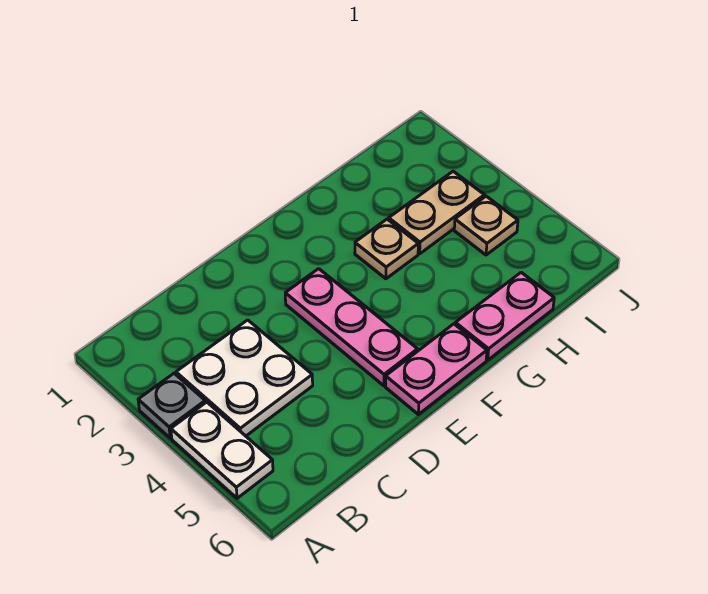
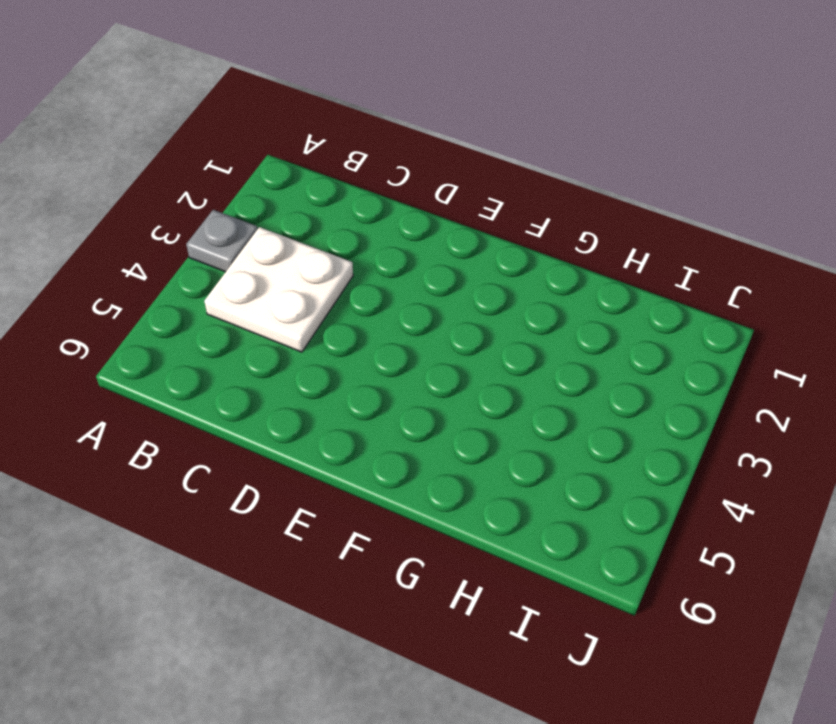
none -> white 1x2 plate [171,402,273,498]
none -> pink 1x3 plate [285,269,418,386]

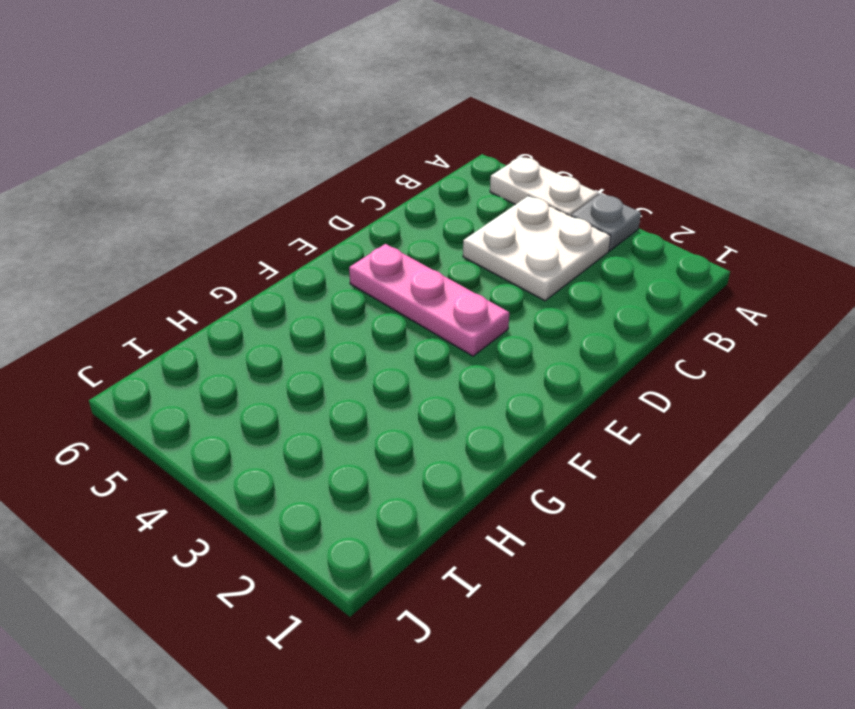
none -> pink 1x2 plate [386,324,487,414]
none -> tan 1x1 plate [355,219,418,279]

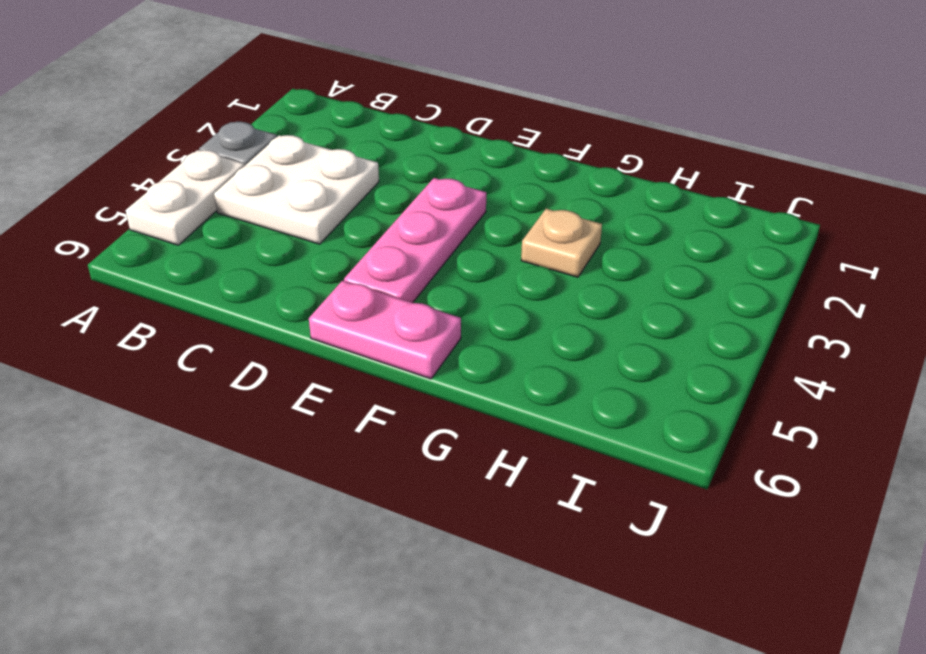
none -> pink 1x2 plate [455,272,554,360]
none -> tan 1x2 plate [389,171,484,254]

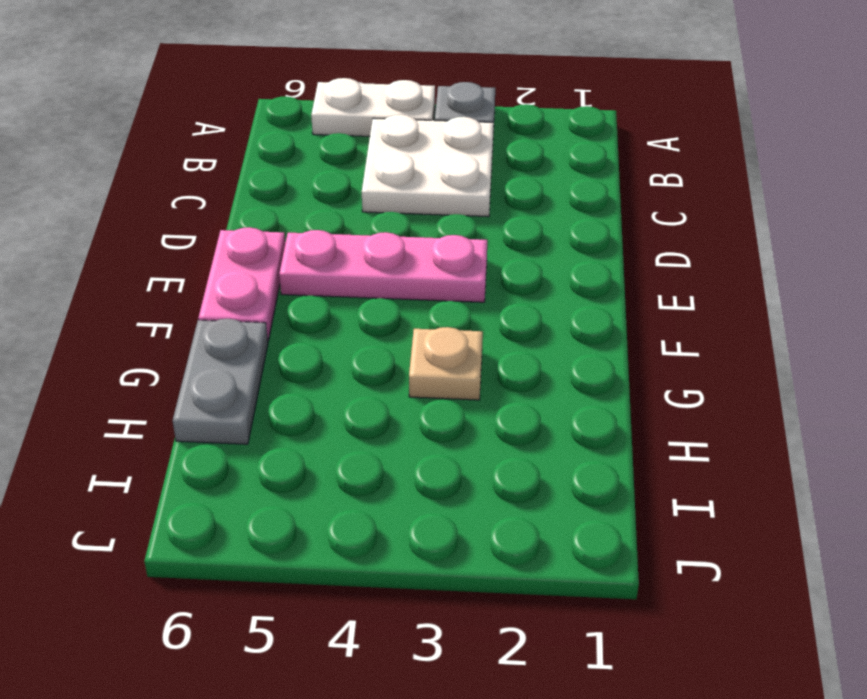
grey 1x2 plate [173,319,268,444] -> pink 1x2 plate [455,272,554,360]
none -> tan 1x2 plate [389,171,484,254]
none -> tan 1x1 plate [454,196,518,255]

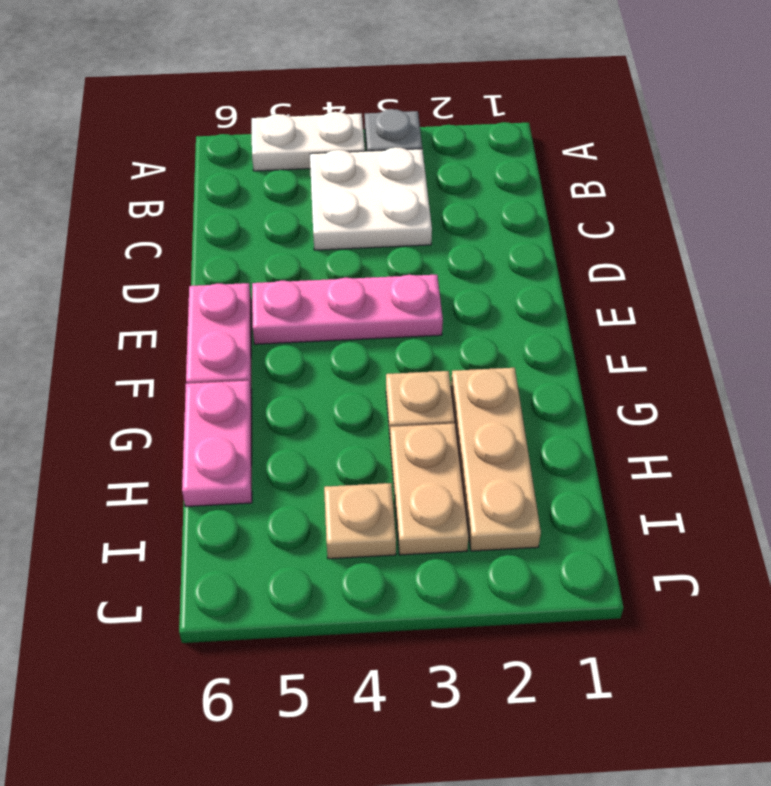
tan 1x3 plate [451,368,541,551] -> none

